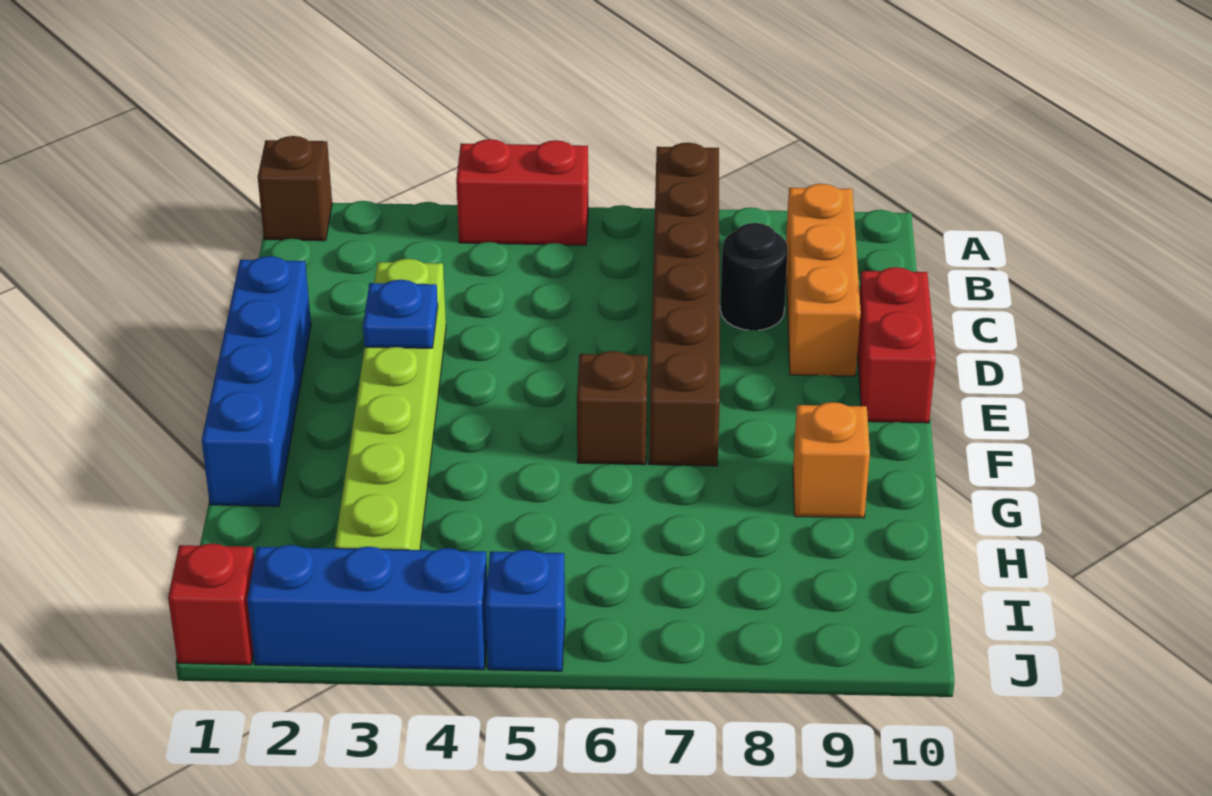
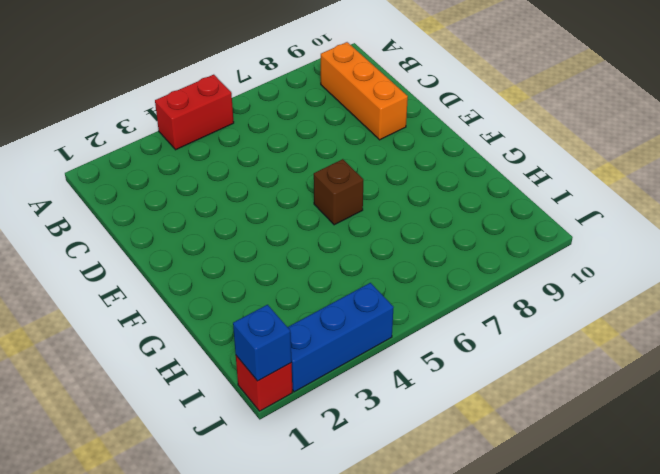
blue 1x1 brick [233,305,291,381] -> blue 1x1 brick moved to [485,550,565,671]
none -> brown 1x1 brick [258,136,332,241]
none -> brown 1x6 brick [649,143,720,466]
none -> black 1x1 round brick [720,223,788,330]

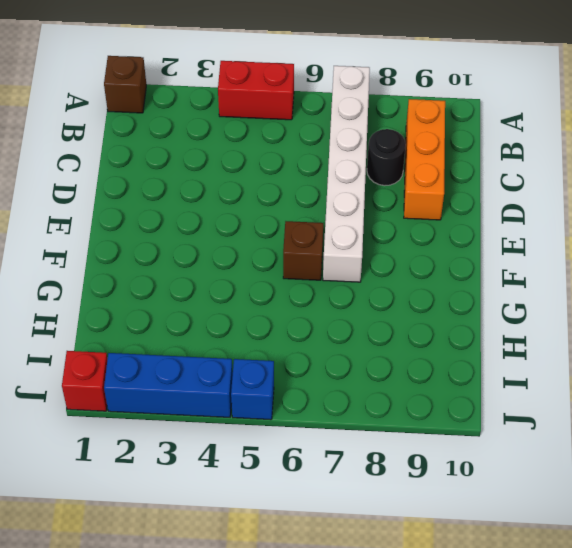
white 1x6 brick [323,66,370,282] -> brown 1x6 brick [649,143,720,466]
none -> blue 1x4 brick [202,256,311,506]
none -> lime 1x6 brick [335,259,446,550]
none -> red 1x2 brick [858,267,936,423]

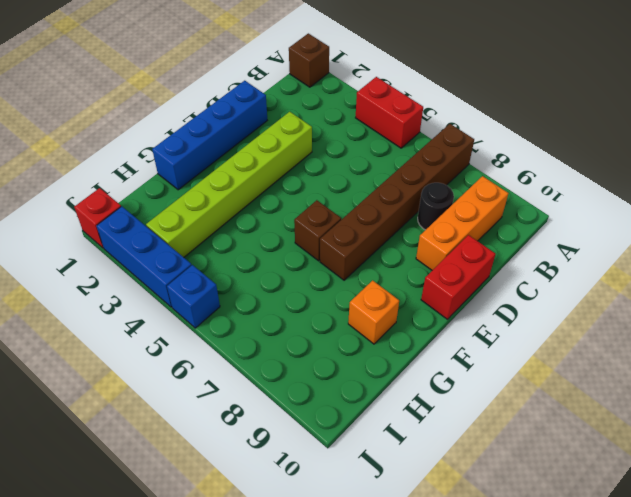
none -> blue 1x1 plate [363,280,438,348]

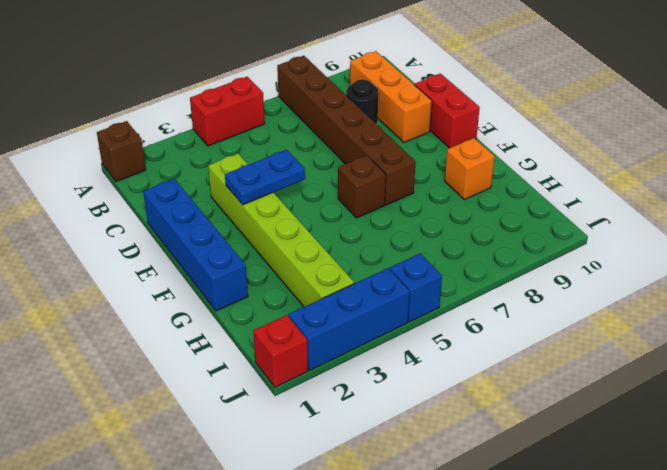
blue 1x2 plate [225,150,305,205] -> blue 1x1 plate [363,280,438,348]

